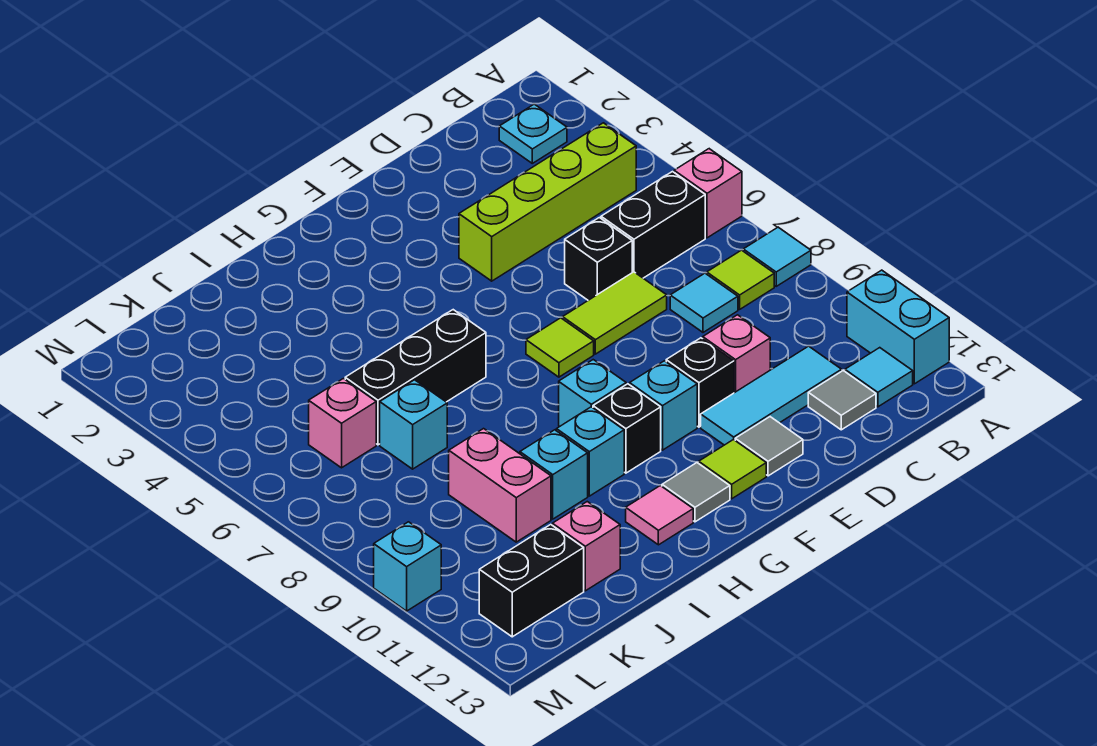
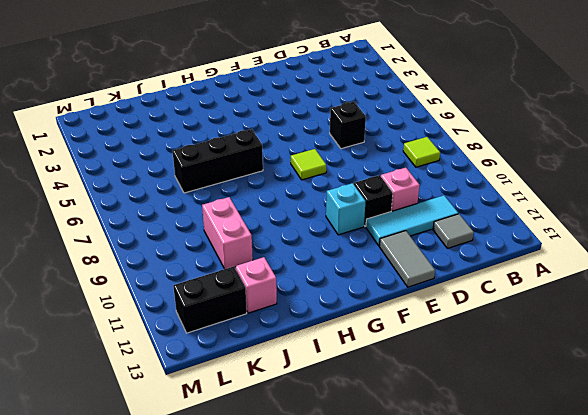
grey 1x2 tile [379,231,435,287] -> grey 1x1 tile [735,417,803,476]
none -> pink 1x1 brick [674,149,742,238]
none -> cyan 1x1 tile [743,227,811,286]
none -> cyan 1x2 brick [847,270,949,384]
none -> cyan 1x1 plate [499,104,567,163]

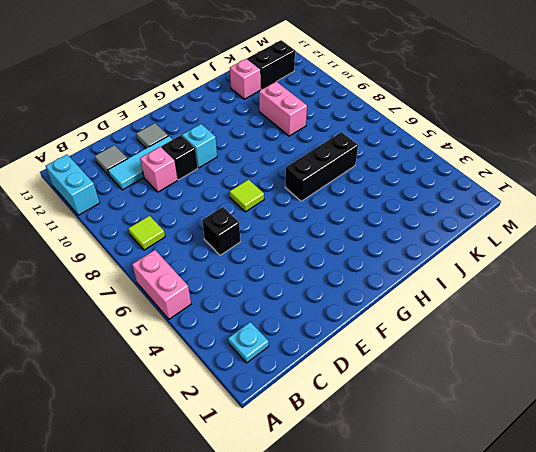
pink 1x2 brick [132,250,191,319] -> pink 1x1 brick [674,149,742,238]
none -> cyan 1x1 tile [743,227,811,286]
none -> lime 1x4 brick [459,123,636,281]
none -> black 1x2 brick [601,172,705,278]
none -> cyan 1x1 tile [845,348,913,407]

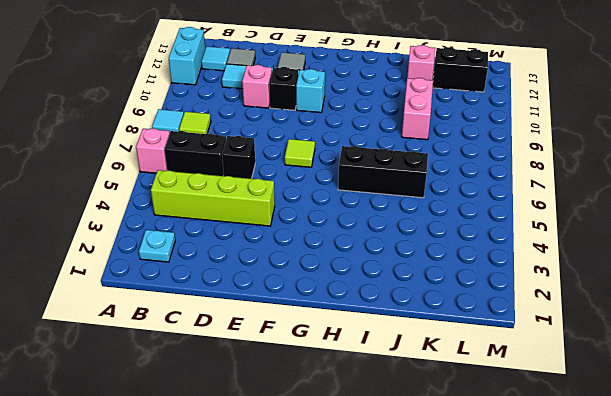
none -> cyan 1x1 tile [670,273,738,332]
none -> lime 1x2 tile [563,272,667,354]
none -> lime 1x1 tile [699,439,766,499]
none -> cyan 1x1 brick [559,360,626,427]

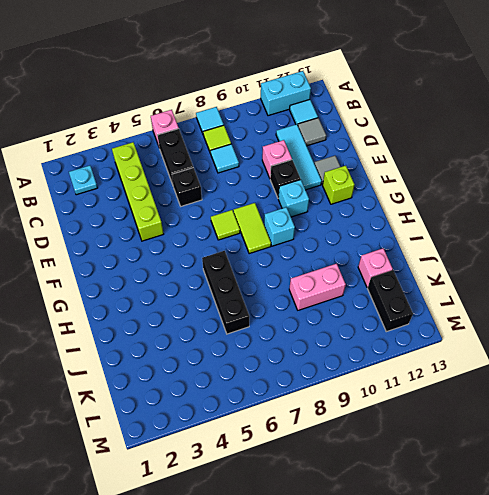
lime 1x2 tile [233,203,271,254] -> lime 1x2 tile moved to [563,272,667,354]
lime 1x1 brick [323,166,354,204] -> lime 1x1 tile [699,439,766,499]
none -> black 1x1 brick [593,384,661,473]
none -> grey 1x1 tile [662,463,730,522]
none -> cyan 1x1 brick [556,407,624,496]
none -> pink 1x1 tile [626,486,693,545]

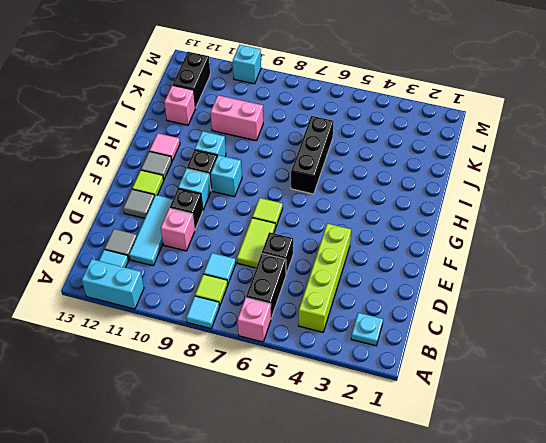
none -> cyan 1x1 brick [520,430,588,519]
none -> cyan 1x1 brick [380,380,447,469]
none -> pink 1x1 brick [309,379,376,468]

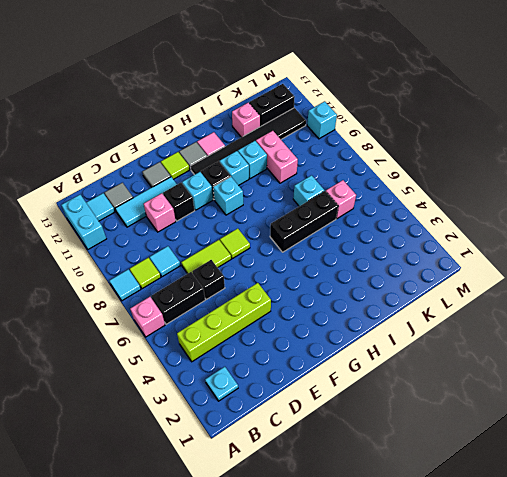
black 1x6 tile [191,108,306,175] -> none

